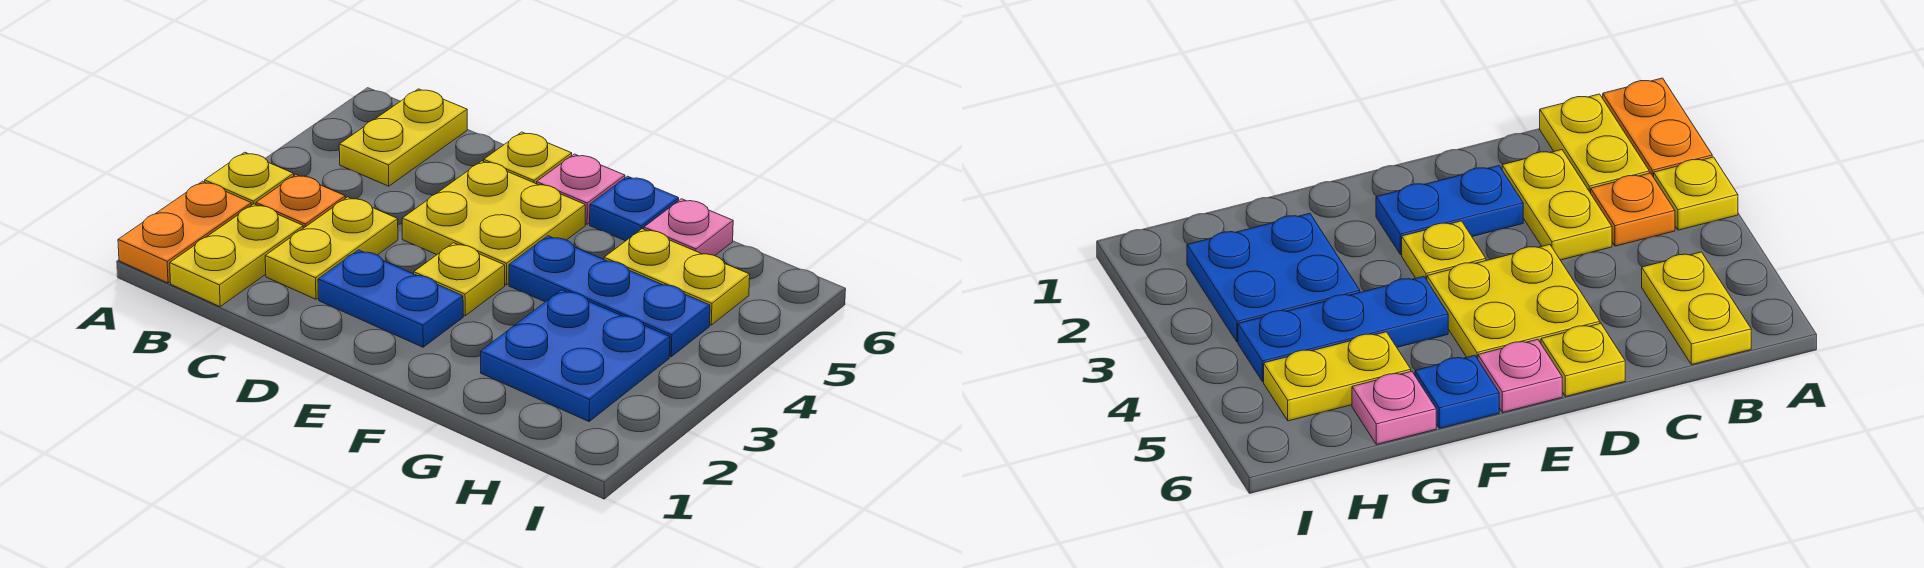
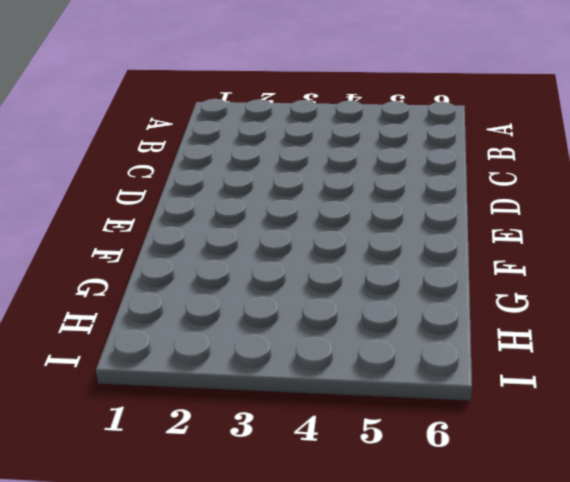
none -> orange 1x2 plate [118,181,251,283]
none -> yellow 1x1 plate [205,152,294,205]
none -> yellow 1x2 plate [170,204,303,306]

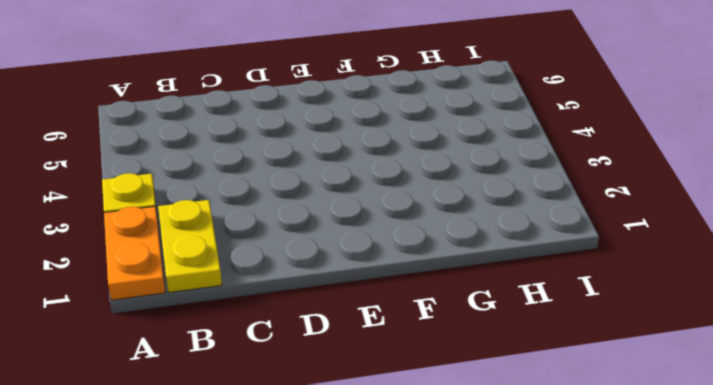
none -> orange 1x1 plate [256,175,345,228]
none -> yellow 1x2 plate [339,89,467,186]
none -> yellow 1x2 plate [265,197,398,299]

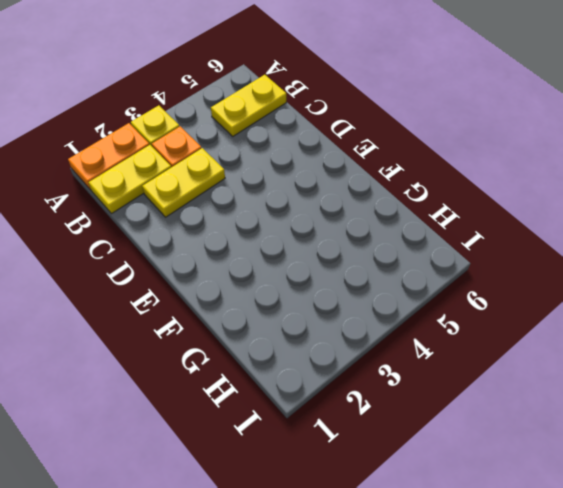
none -> blue 1x2 plate [318,250,463,347]
none -> yellow 2x2 plate [402,161,585,285]
none -> yellow 1x1 plate [484,132,572,184]

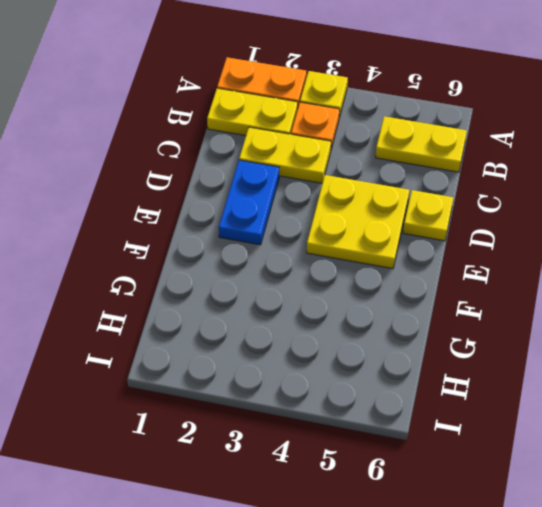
none -> yellow 1x1 plate [414,243,505,316]
none -> pink 1x1 plate [537,154,625,224]
none -> blue 1x3 plate [509,236,710,357]

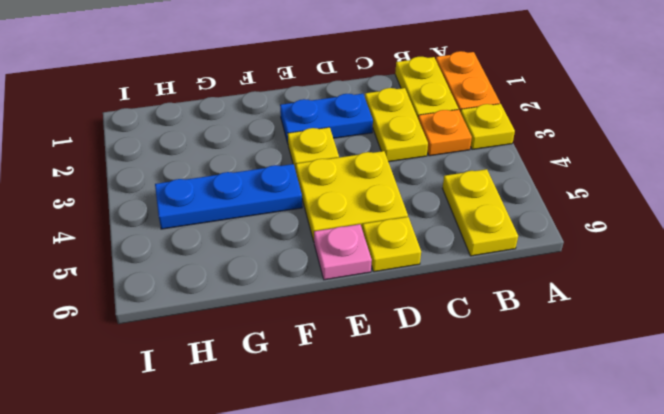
none -> blue 1x1 plate [590,176,679,241]
none -> blue 2x2 plate [481,290,670,421]
none -> yellow 1x2 plate [604,229,750,325]

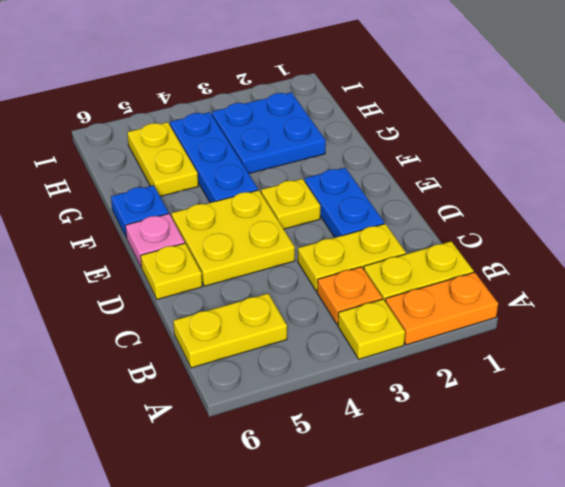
none -> pink 1x1 plate [644,199,733,256]

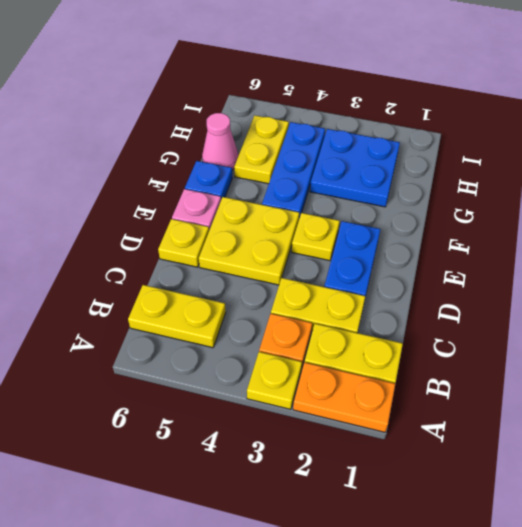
pink 1x1 cone [202,113,239,170] -> pink 1x1 plate [644,199,733,256]

